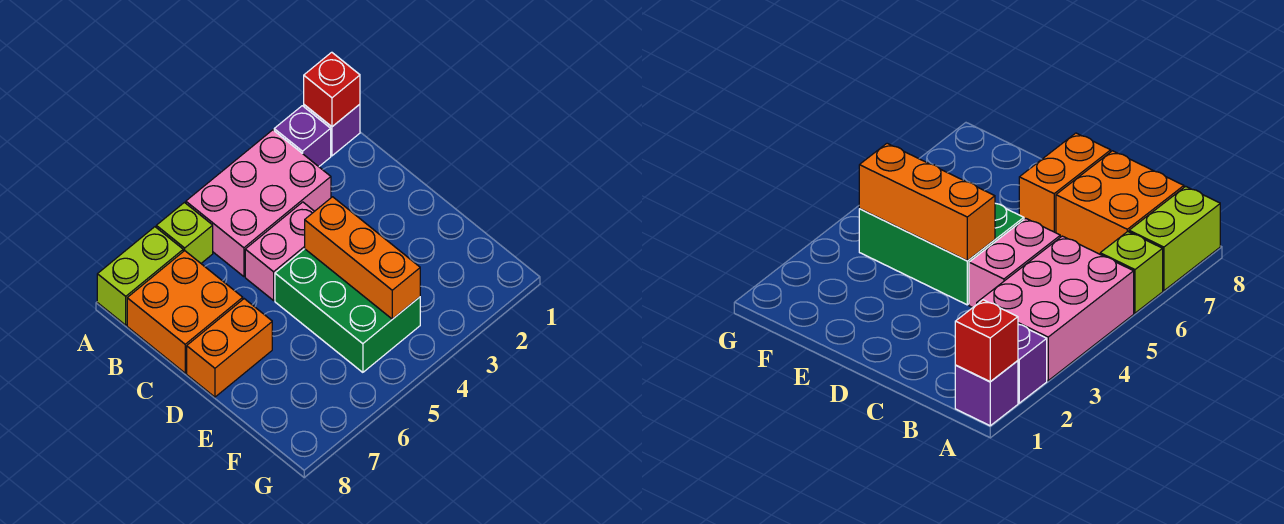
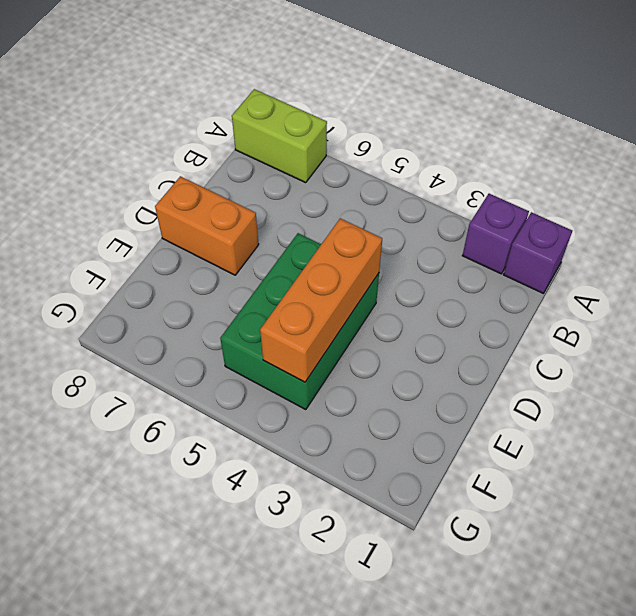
none -> pink 2x3 brick [186,130,331,277]
none -> lime 1x1 brick [156,203,213,263]

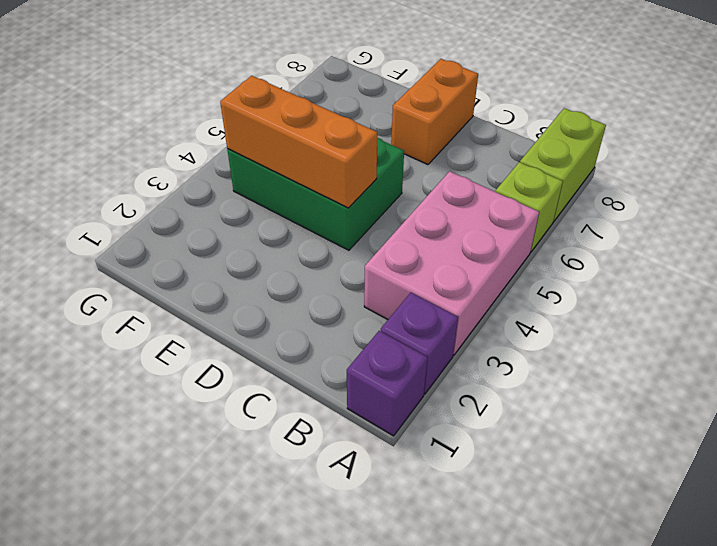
none -> orange 2x2 brick [127,251,243,373]
none -> pink 1x2 brick [245,202,314,300]

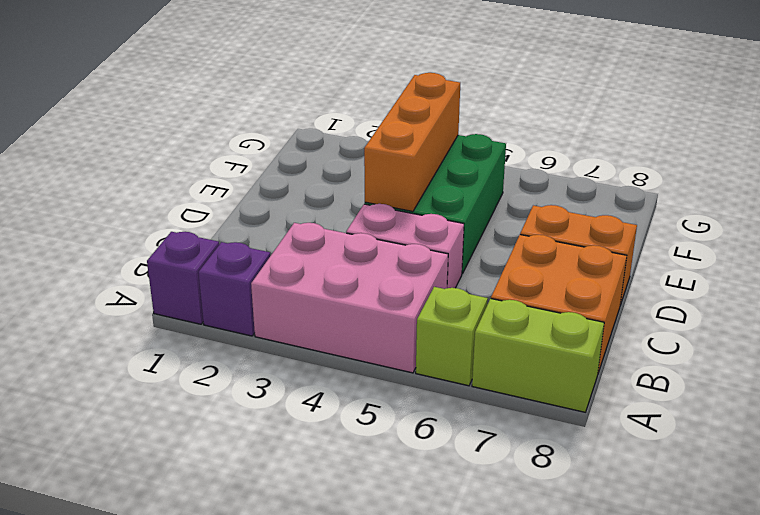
none -> red 1x1 brick [304,52,360,127]

